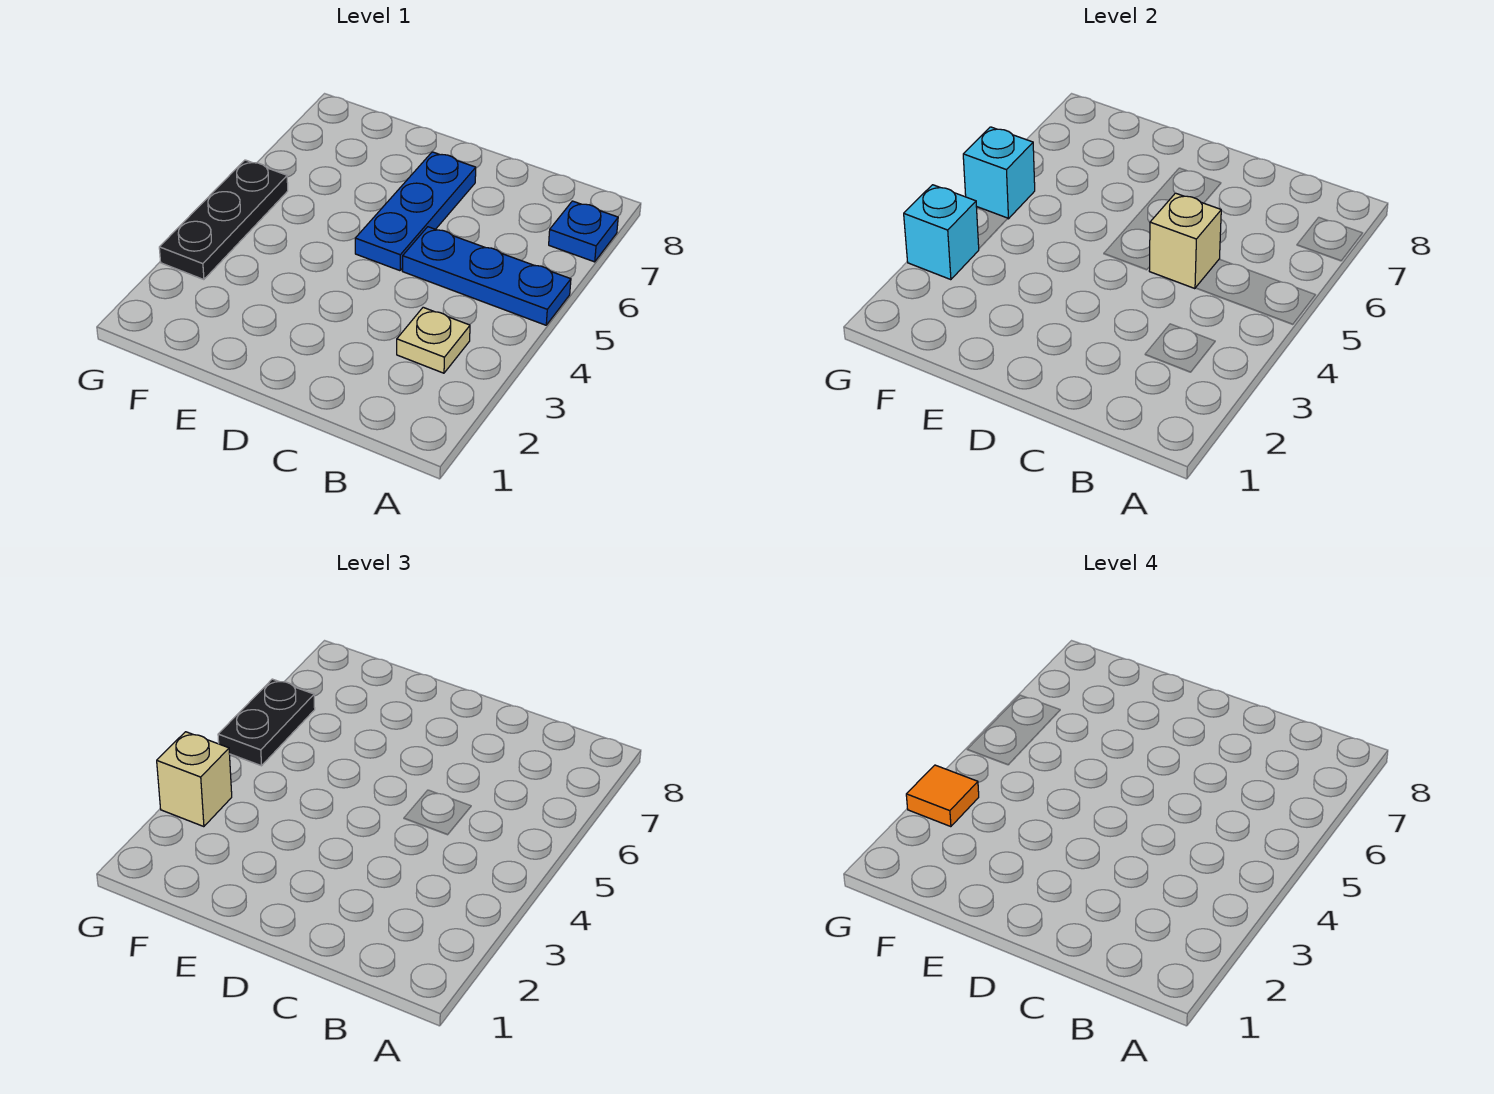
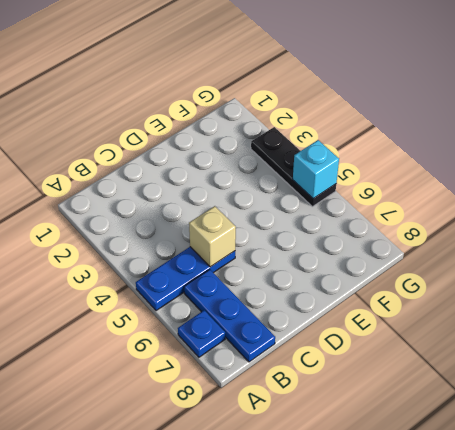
blue 1x3 plate [184,269,275,362] -> blue 1x3 plate moved to [355,152,476,271]
none -> tan 1x1 plate [397,307,470,373]
none -> cyan 1x1 brick [904,185,979,280]

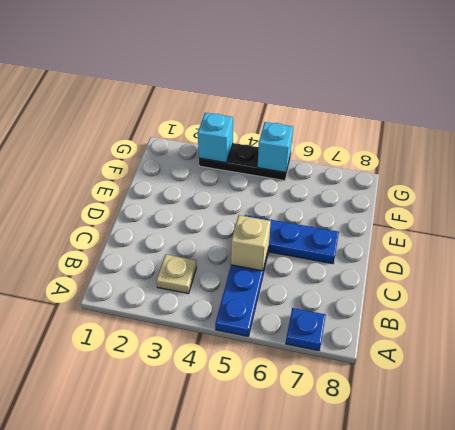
none -> tan 1x1 brick [157,732,232,827]
none -> black 1x2 plate [218,679,315,766]

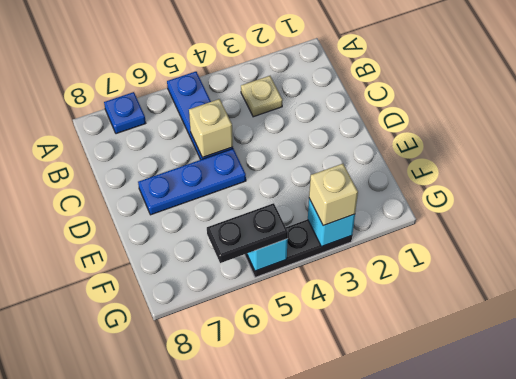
none -> orange 1x1 tile [906,765,979,827]

